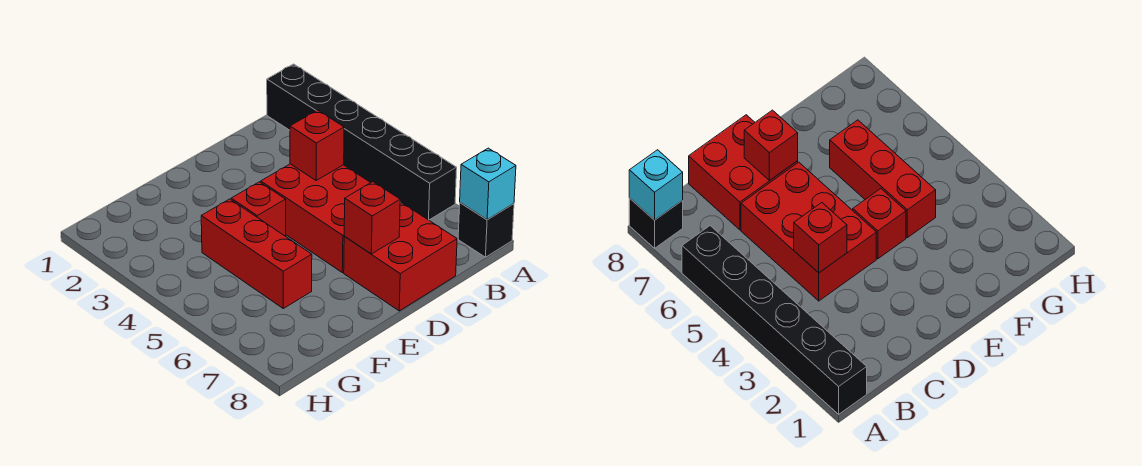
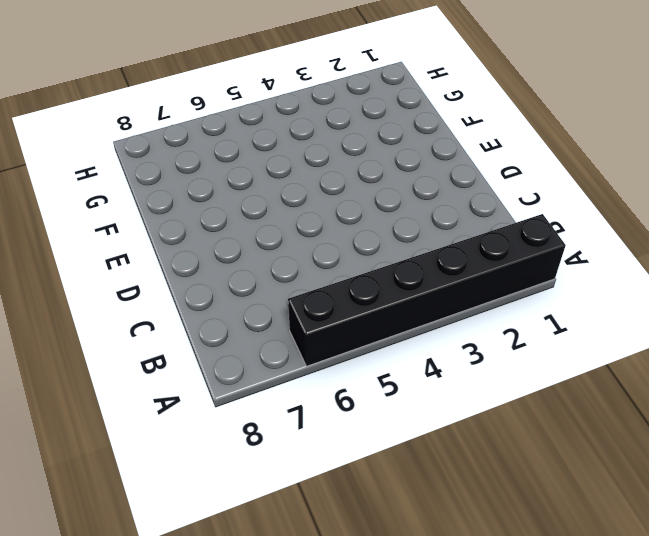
none -> black 1x1 brick [458,203,514,257]
none -> red 2x3 brick [261,164,371,273]

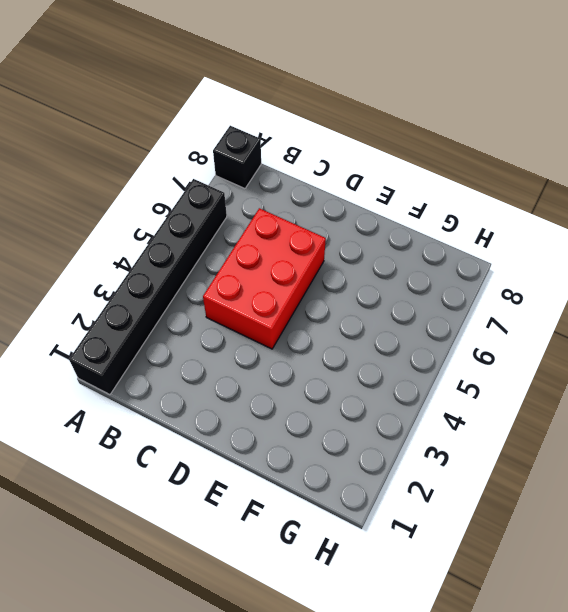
none -> red 2x2 brick [344,202,457,311]
none -> red 1x1 brick [231,182,286,236]

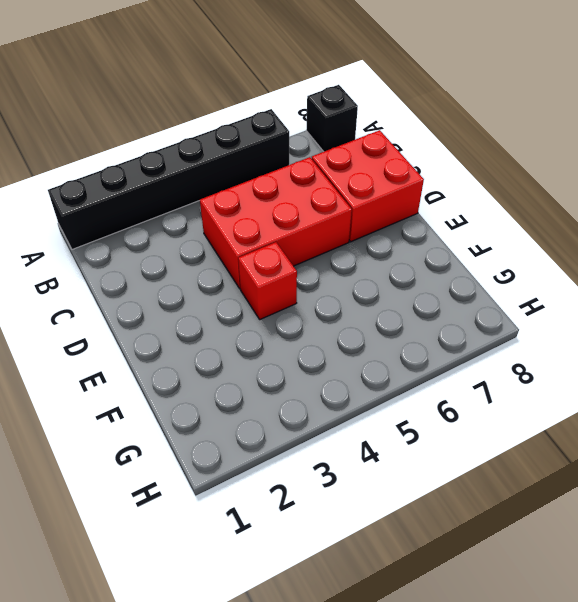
none -> red 1x3 brick [201,199,312,308]
none -> cyan 1x1 brick [460,148,516,220]

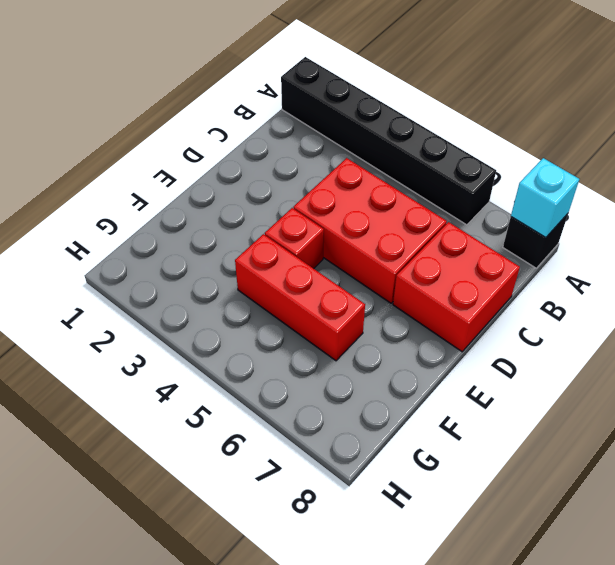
none -> red 1x1 brick [290,110,344,180]
none -> red 1x1 brick [344,182,400,254]

